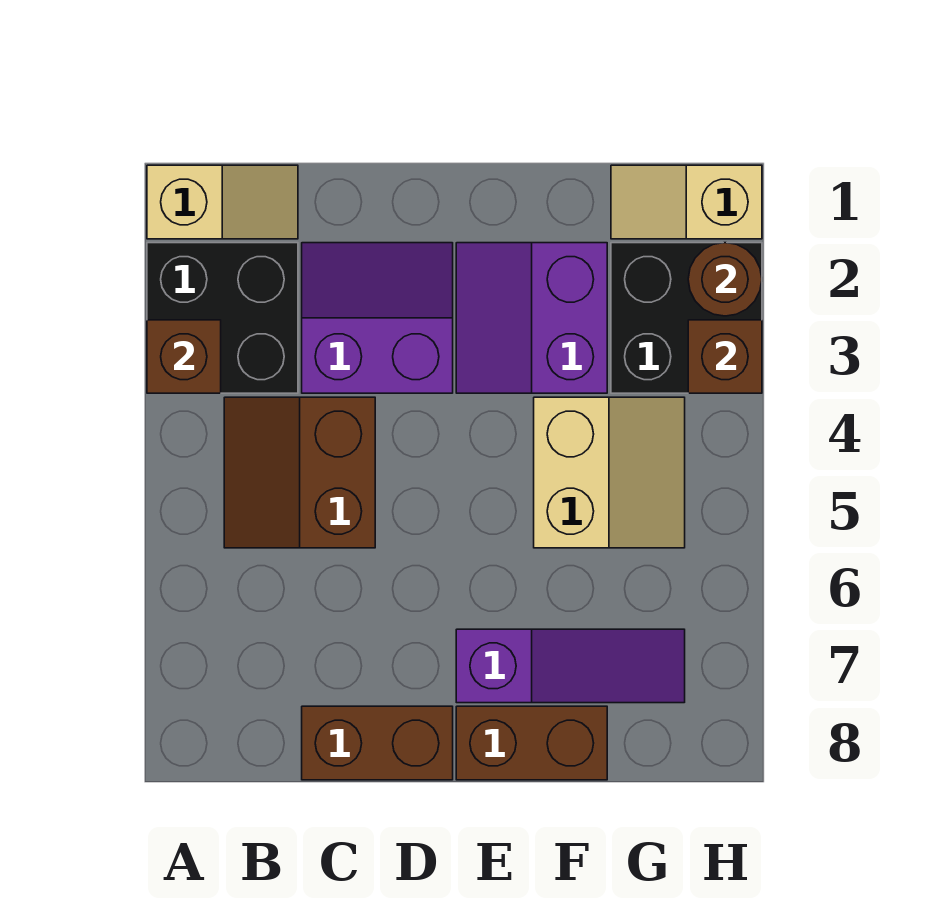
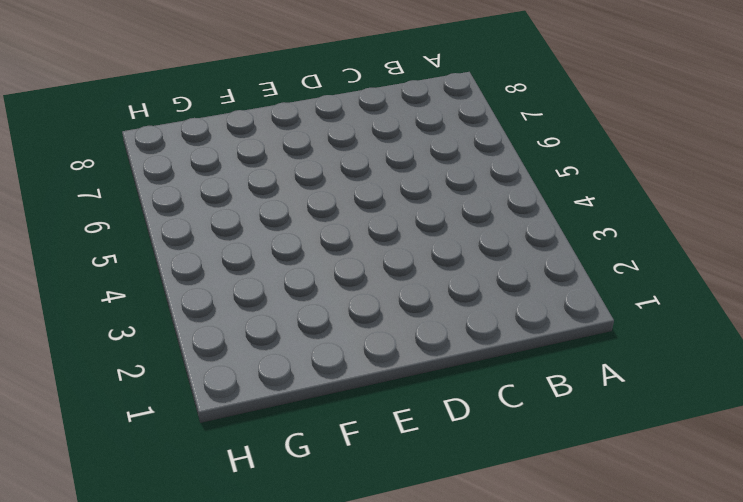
none -> tan 1x2 slope [147,165,298,239]
none -> black 2x2 brick [147,243,298,393]
none -> brown 2x2 slope [224,397,375,548]

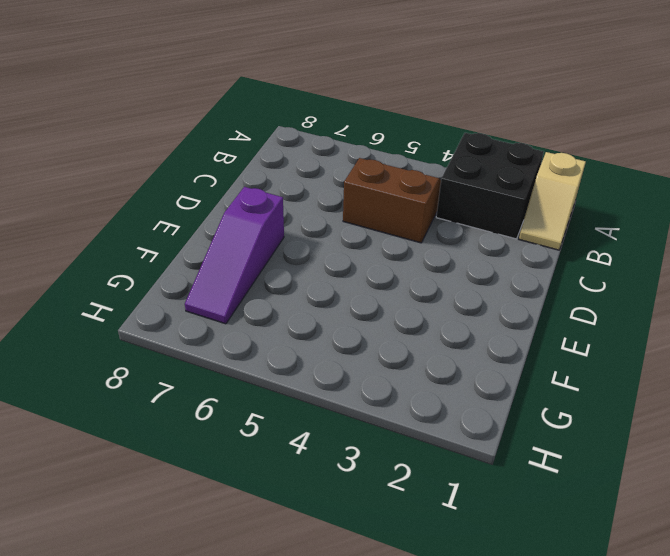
none -> purple 2x2 slope [302,243,453,393]
none -> brown 1x2 brick [302,706,453,780]
none -> purple 2x2 slope [456,243,607,393]

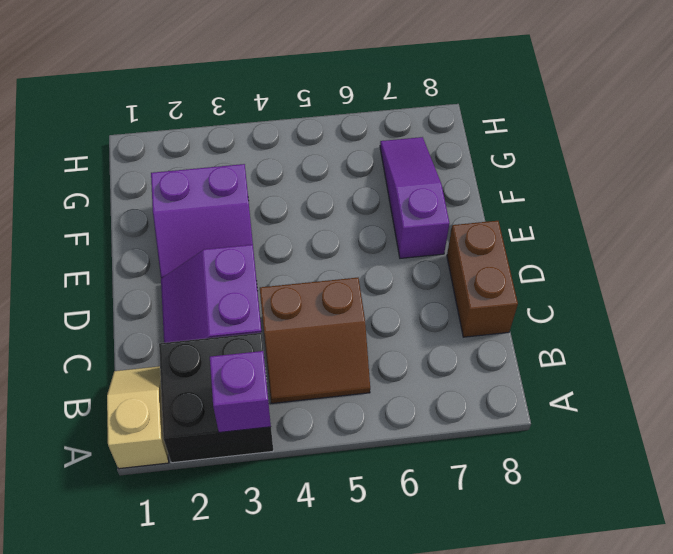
purple 1x1 brick [210,351,271,432] -> brown 1x1 brick [147,320,221,393]
none -> brown 1x2 brick [456,706,607,780]
none -> tan 2x2 slope [534,397,685,548]
none -> tan 1x2 slope [611,165,762,239]

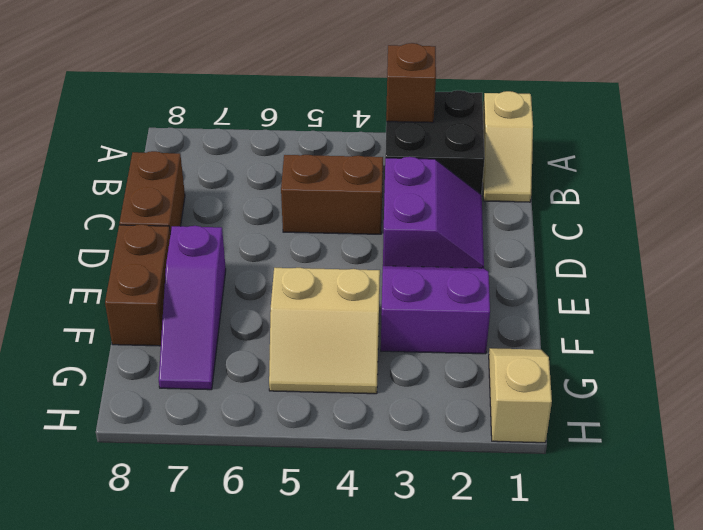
none -> black 2x2 brick [611,243,762,393]
none -> brown 1x1 round brick [688,243,762,316]
none -> brown 1x1 brick [688,320,762,393]

